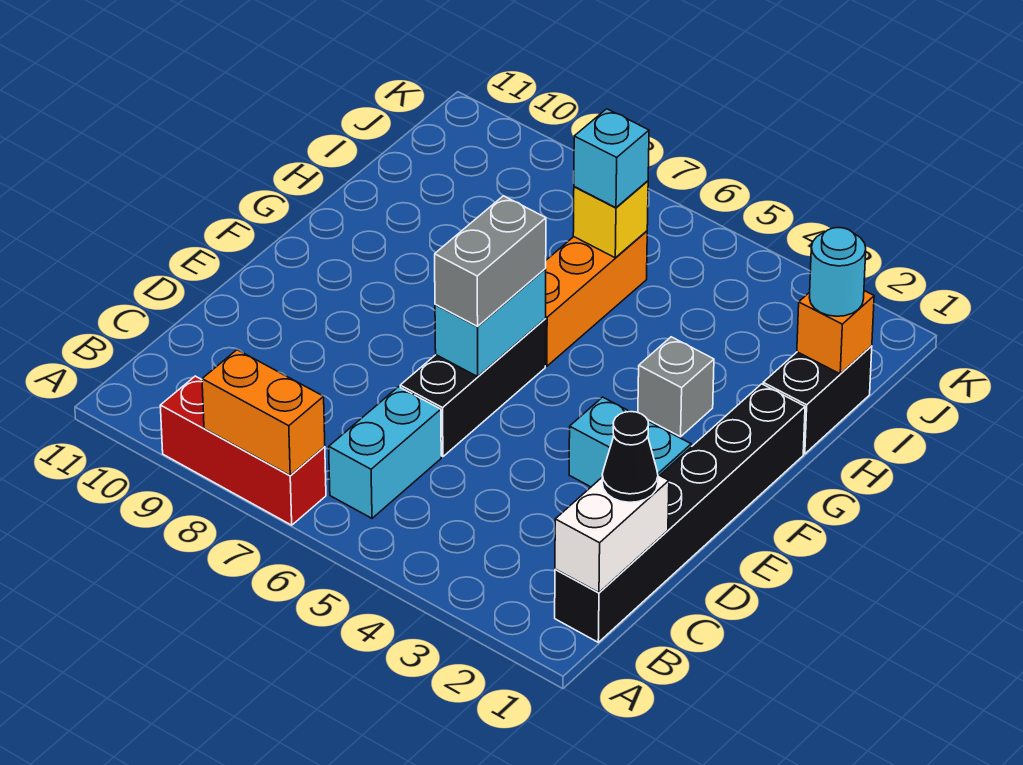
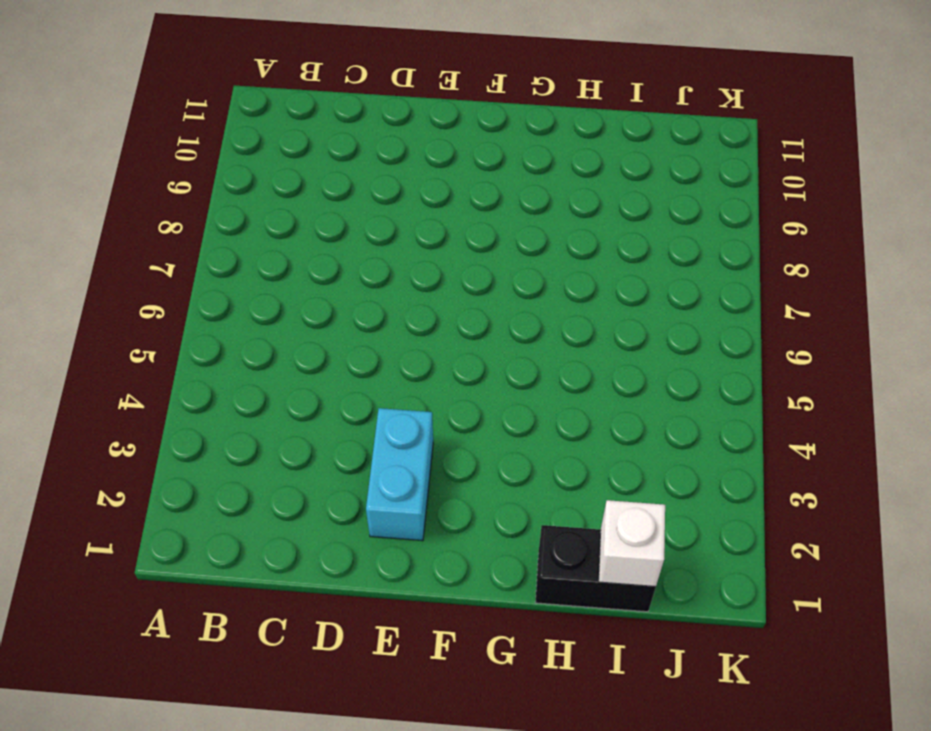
white 1x1 brick [599,500,665,587] -> orange 1x1 brick [797,291,874,374]
none -> red 1x3 brick [160,376,326,525]
none -> black 1x6 brick [555,384,805,642]
none -> cyan 1x2 brick [329,387,441,518]

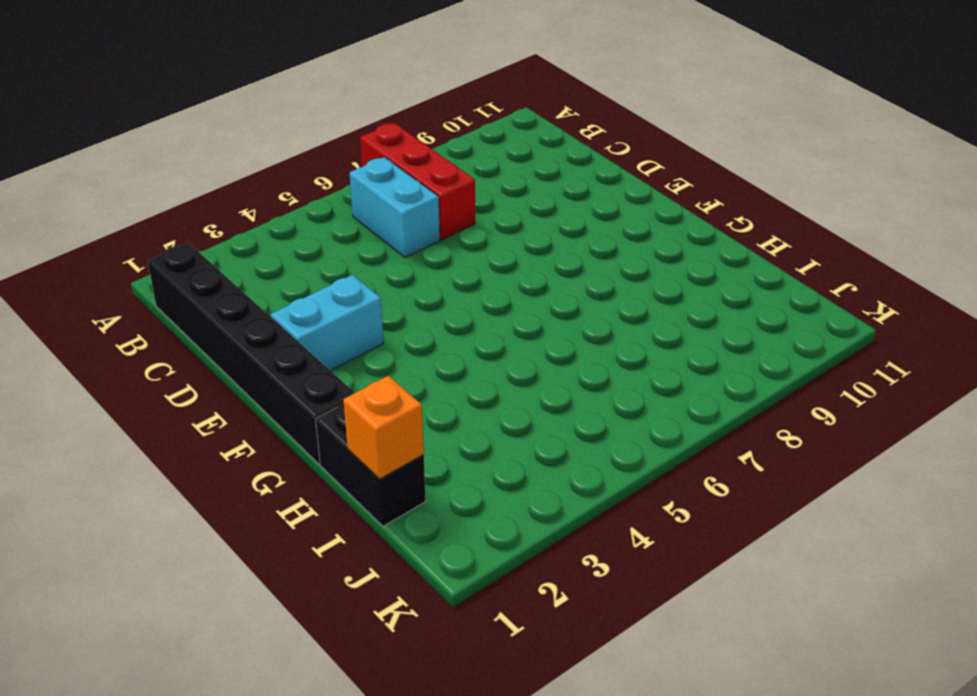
red 1x3 brick [360,123,475,240] -> red 1x3 brick turned to [160,376,326,525]
none -> black 1x3 brick [400,319,546,457]
none -> grey 1x1 brick [638,337,714,437]
none -> orange 1x3 brick [545,231,647,366]

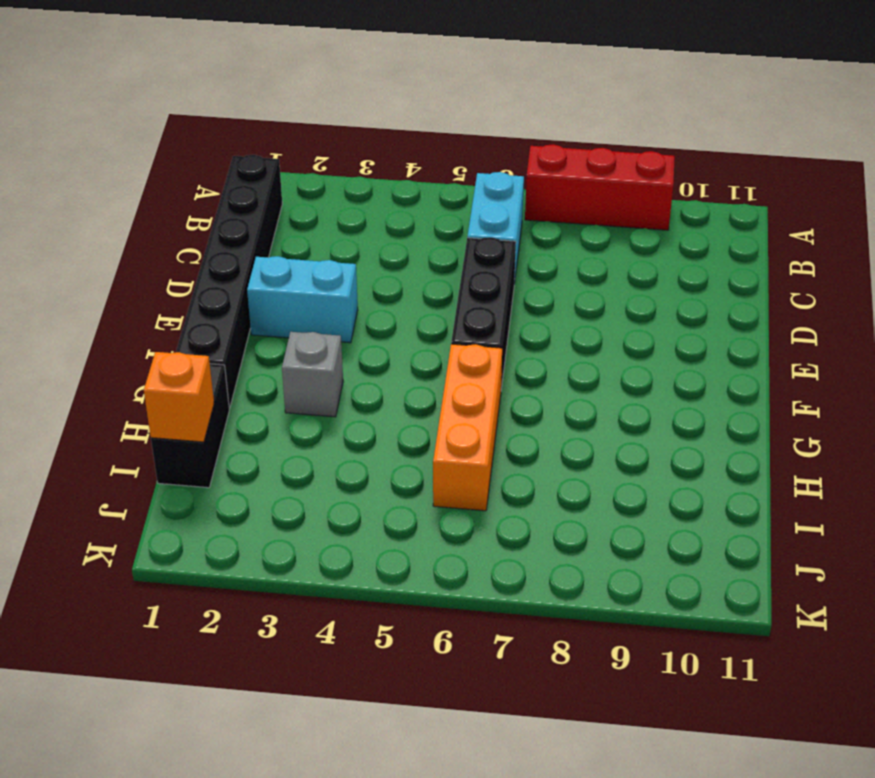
none -> orange 1x2 brick [202,350,325,476]
none -> white 1x2 brick [555,475,669,593]
none -> cyan 1x2 brick [435,268,546,377]

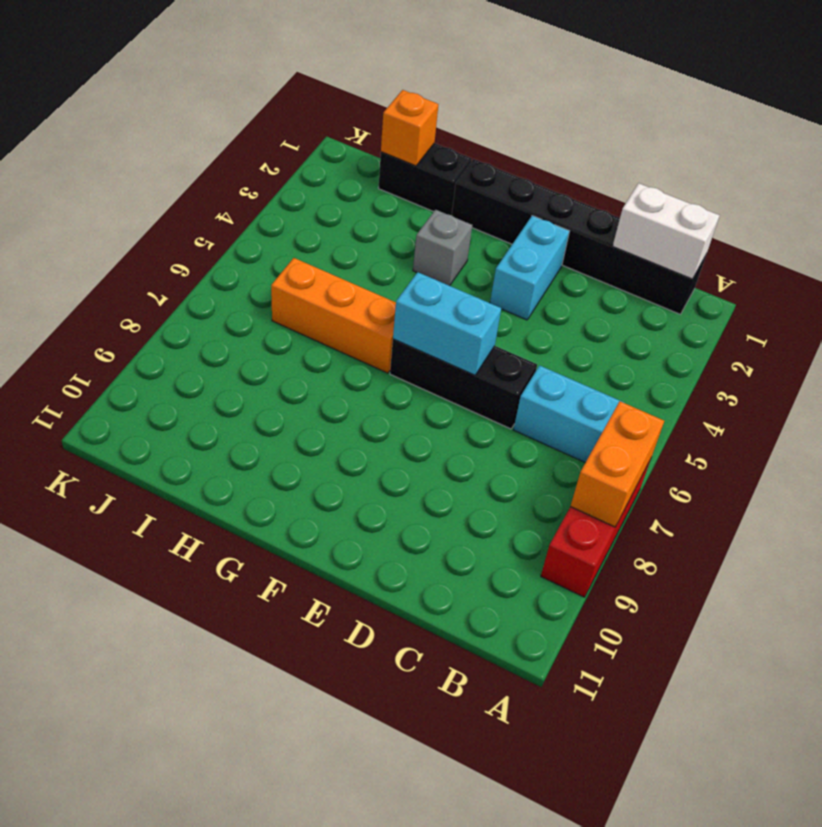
none -> yellow 1x1 brick [573,181,648,258]
none -> black 1x1 cone [602,412,658,502]
none -> grey 1x2 brick [435,196,546,326]

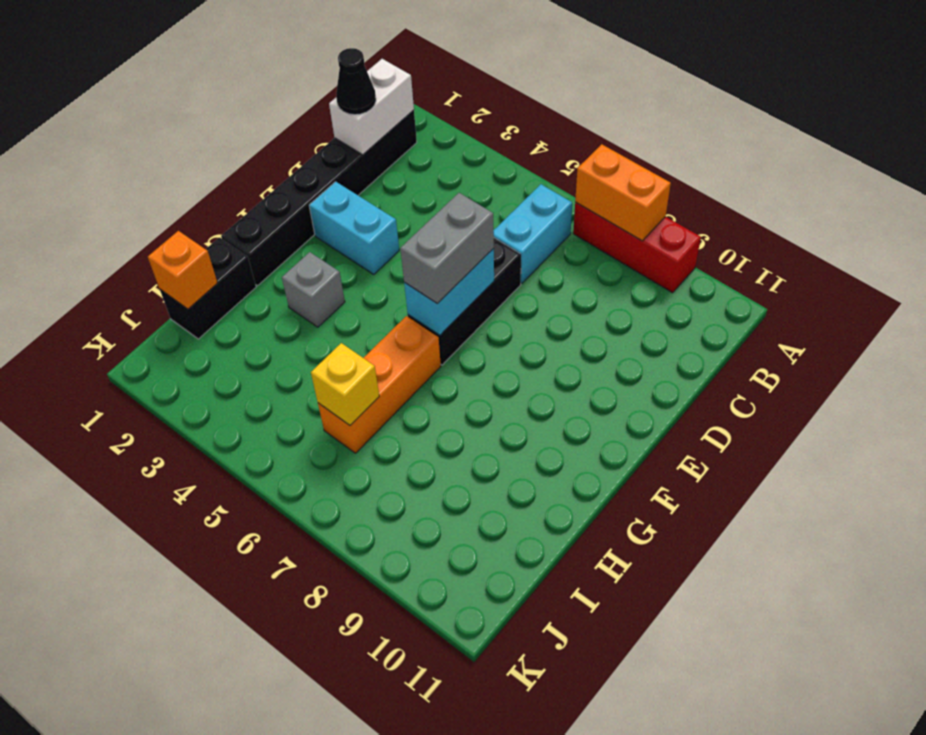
none -> cyan 1x1 round brick [809,228,866,316]
none -> cyan 1x1 brick [574,109,649,208]

